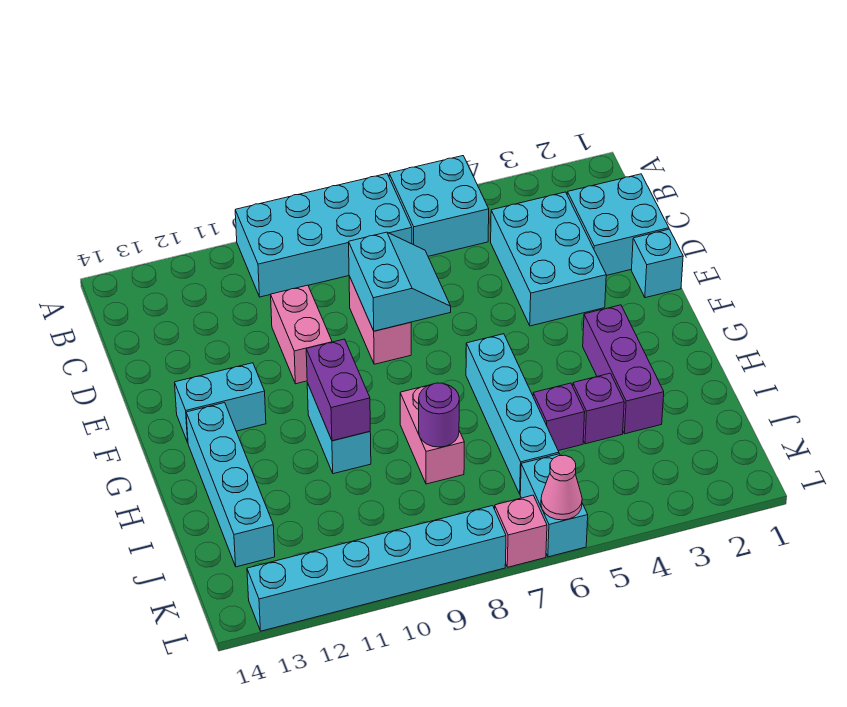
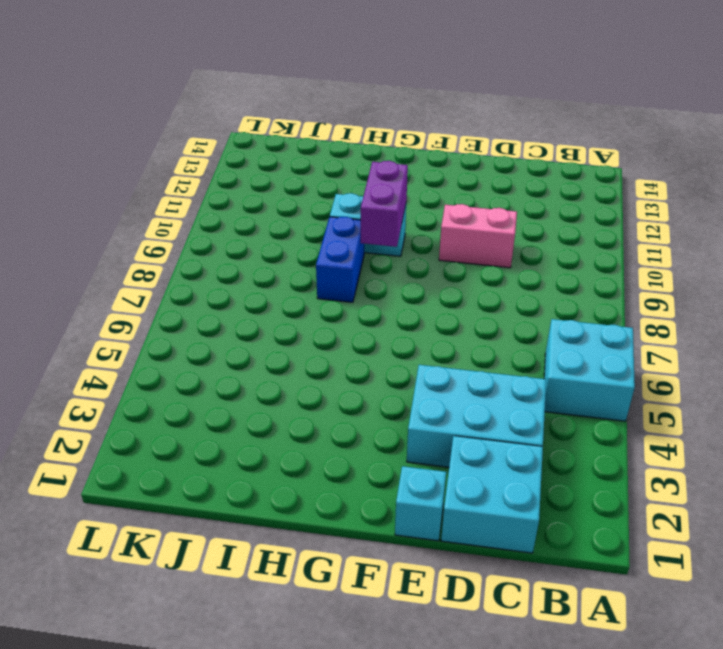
purple 1x2 brick [361,161,408,247] -> purple 1x2 brick turned to [306,339,370,441]
blue 1x2 brick [316,217,364,302] -> pink 1x2 brick [400,385,464,484]
none -> cyan 2x4 brick [235,174,412,297]
none -> pink 1x2 brick [349,276,411,364]
none -> cyan 1x2 brick [175,363,266,442]

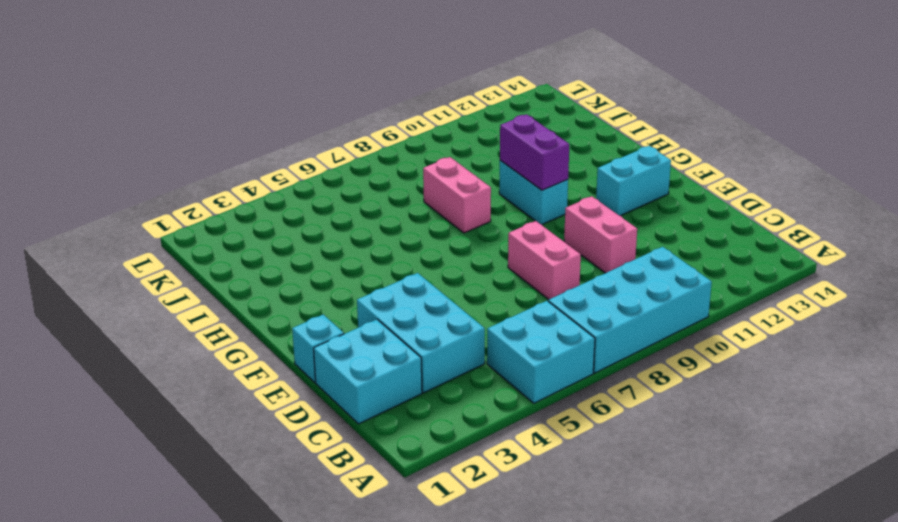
none -> purple 1x3 brick [583,305,664,434]
none -> cyan 1x4 brick [466,334,559,494]
none -> cyan 1x4 brick [186,403,275,567]

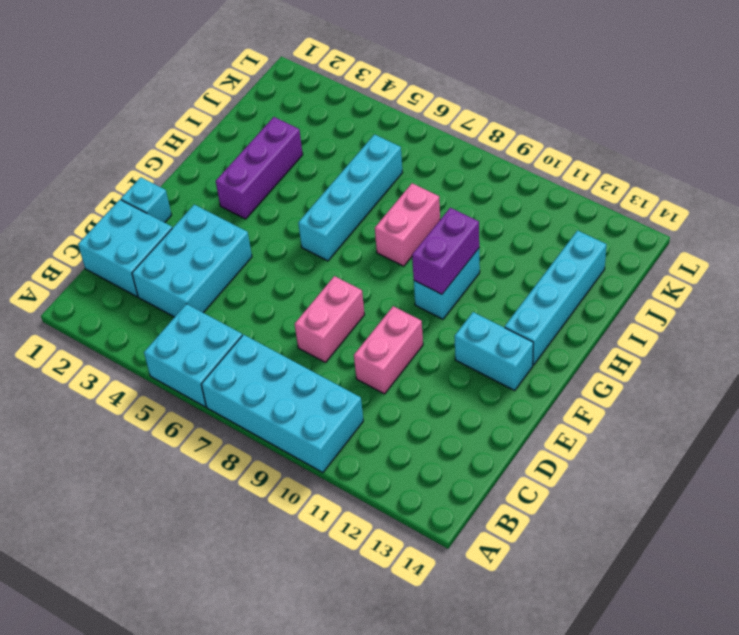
none -> purple 1x1 brick [573,373,624,444]
none -> purple 1x1 brick [533,383,585,451]
none -> cyan 1x2 brick [520,454,588,557]

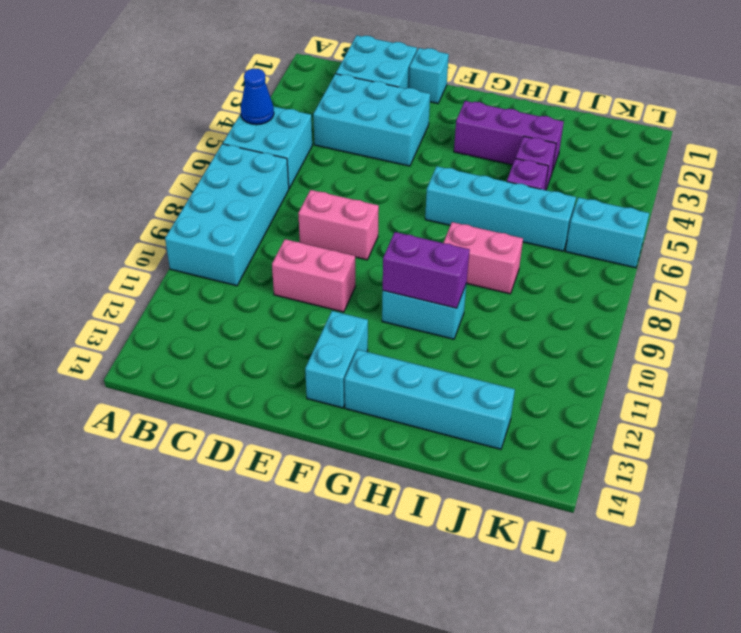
blue 1x1 cone [241,68,274,125] -> none
none -> pink 1x1 brick [495,495,547,567]
none -> cyan 1x6 brick [247,506,506,631]
none -> cyan 2x2 slope [349,232,451,331]

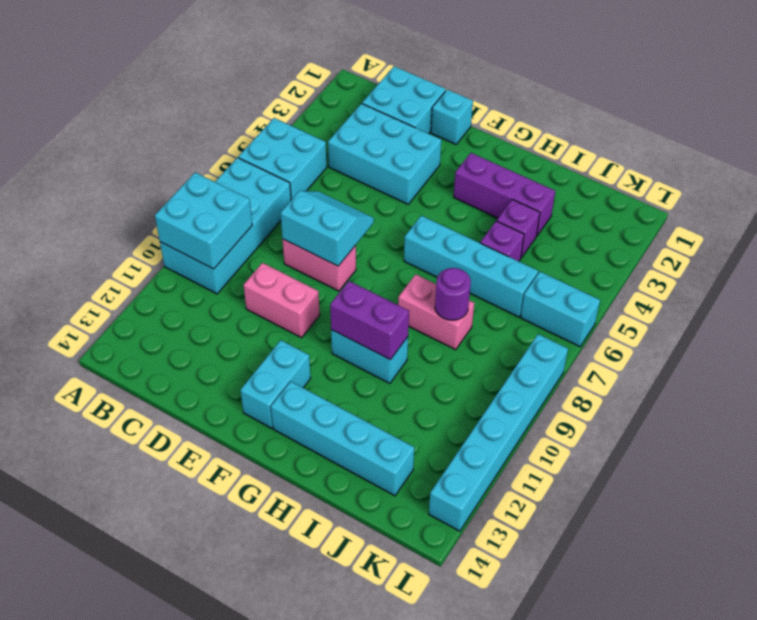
cyan 2x2 brick [155,172,252,269] -> none
none -> pink 1x1 brick [495,495,547,567]
none -> pink 1x1 cone [541,455,582,520]

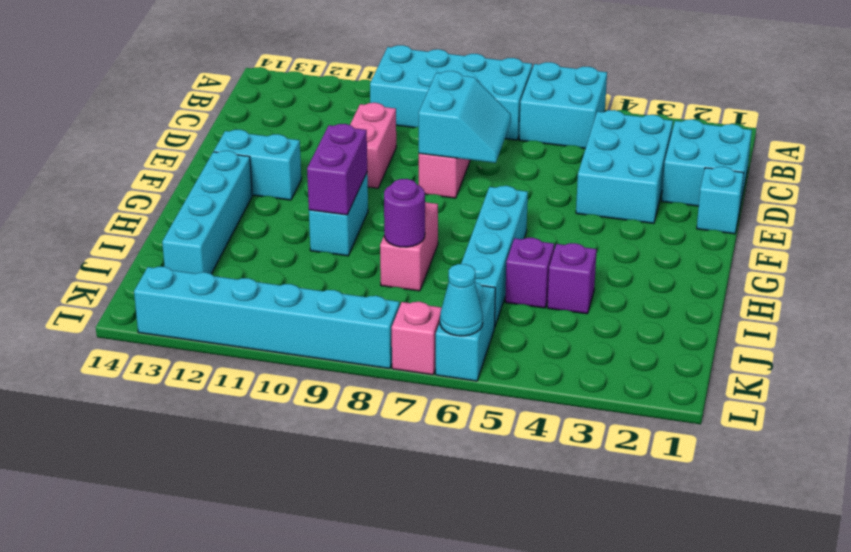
cyan 1x1 cone [440,264,483,336] -> pink 1x1 cone [541,455,582,520]
none -> purple 1x3 brick [583,305,664,434]

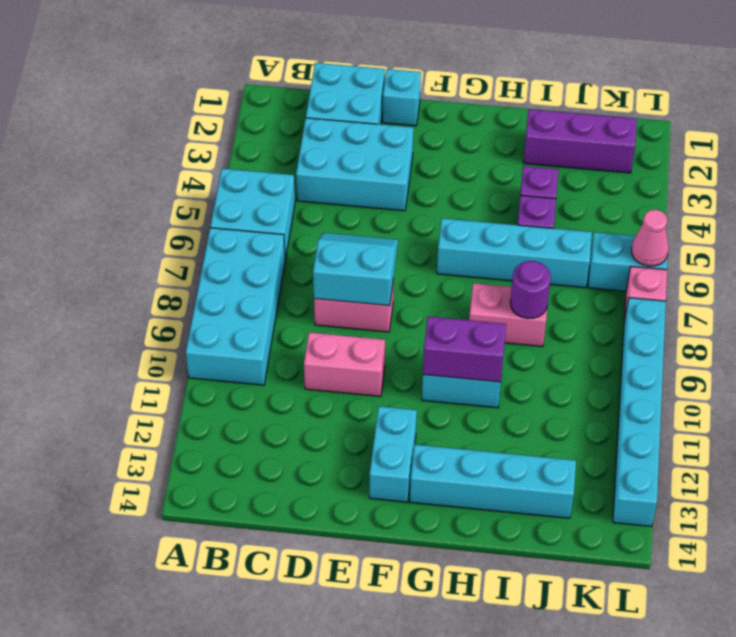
purple 1x3 brick [523,109,637,173] -> purple 1x3 brick moved to [583,305,664,434]

